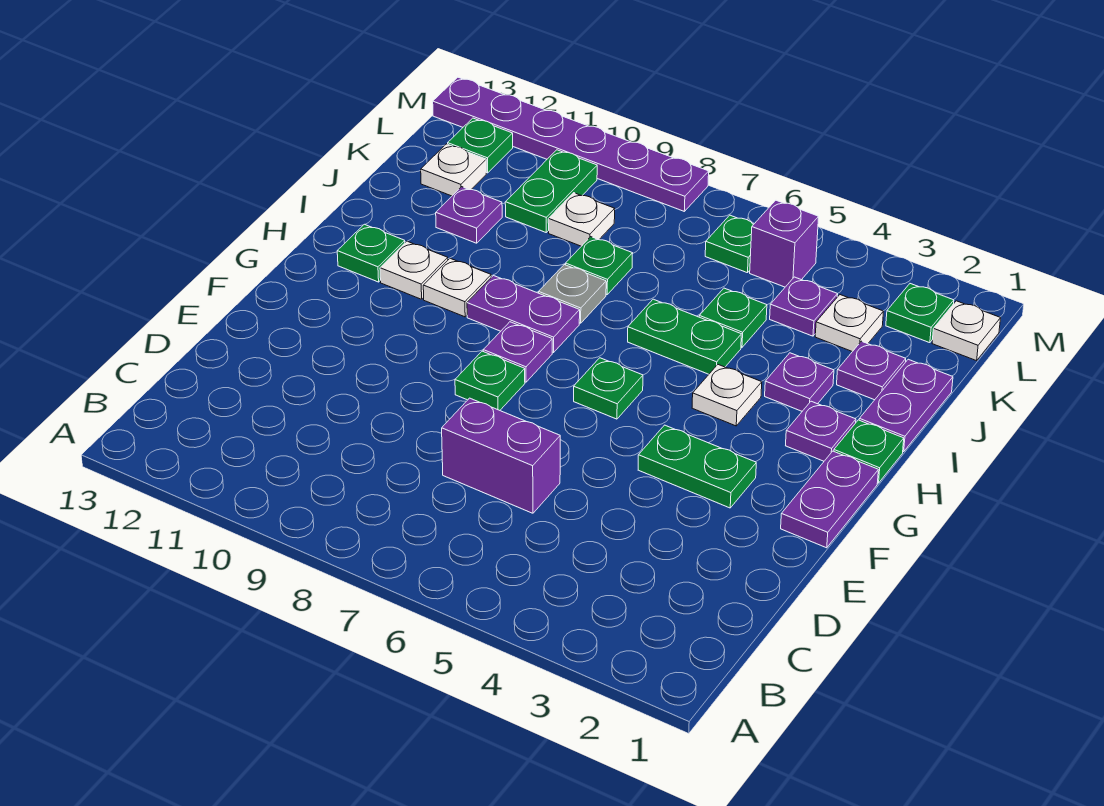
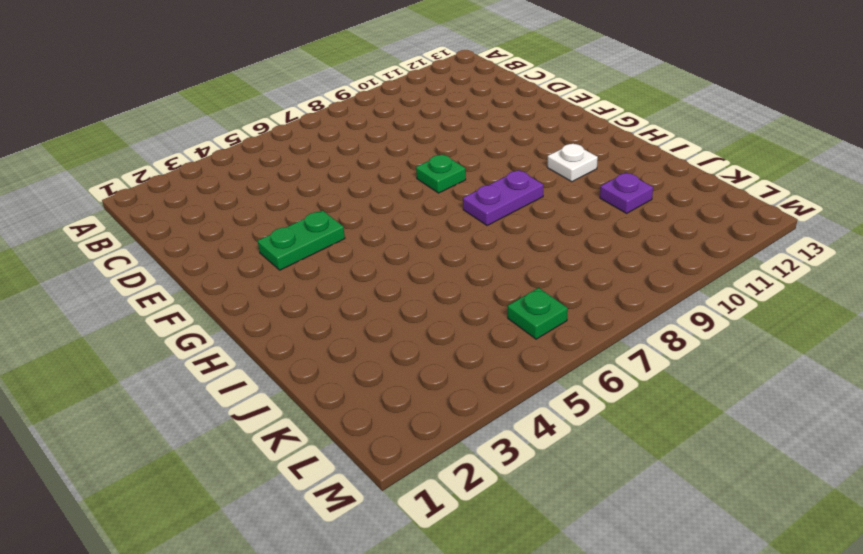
none -> purple 1x2 brick [442,398,560,513]
none -> purple 1x2 plate [781,451,878,548]
none -> green 1x1 plate [574,358,643,419]
none -> purple 1x1 plate [483,322,552,382]

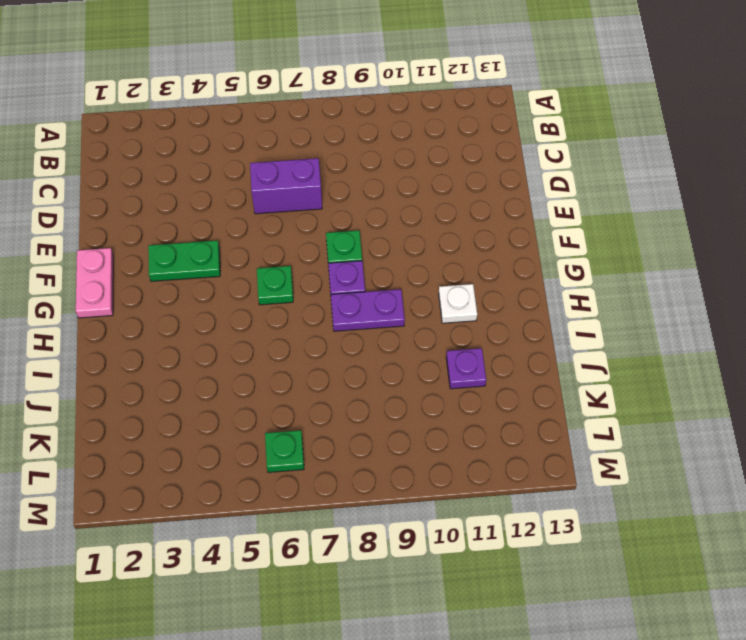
pink 1x2 plate [76,248,113,318] -> purple 1x2 plate [781,451,878,548]
none -> green 1x1 plate [834,420,904,483]
none -> purple 1x1 plate [786,401,856,461]
none -> white 1x1 plate [692,365,762,426]
none -> white 1x1 plate [423,258,491,317]

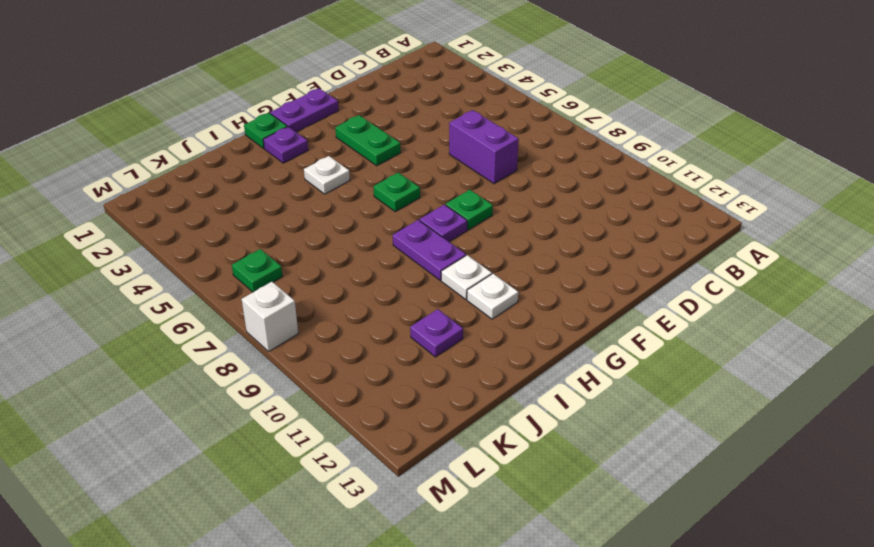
white 1x1 brick [242,282,298,351] -> purple 1x6 plate [433,77,709,211]
none -> green 1x1 plate [337,224,405,282]
none -> purple 1x2 plate [859,359,953,452]
none -> purple 1x1 plate [765,353,834,411]
none -> green 1x2 plate [628,299,741,374]

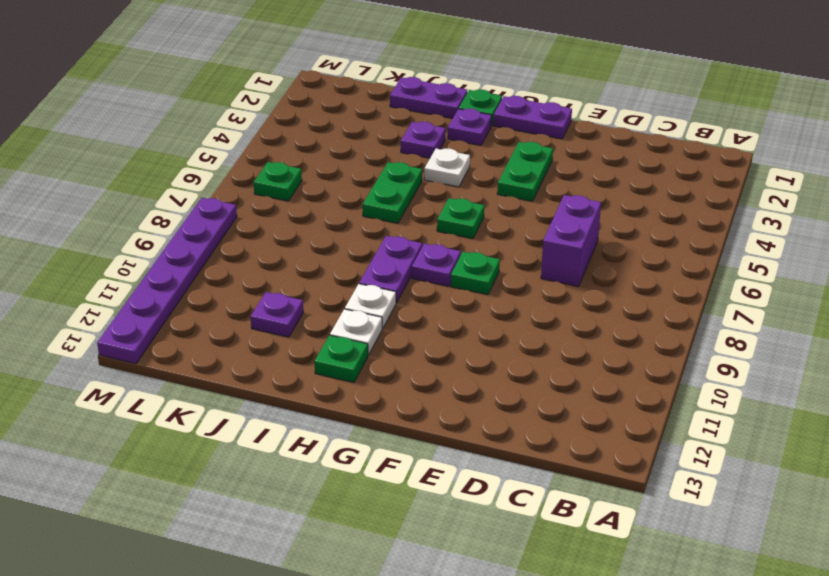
none -> grey 1x1 plate [539,265,606,323]
none -> purple 1x1 plate [837,341,906,400]
none -> green 1x1 plate [699,288,767,348]
none -> green 1x1 plate [566,237,633,294]

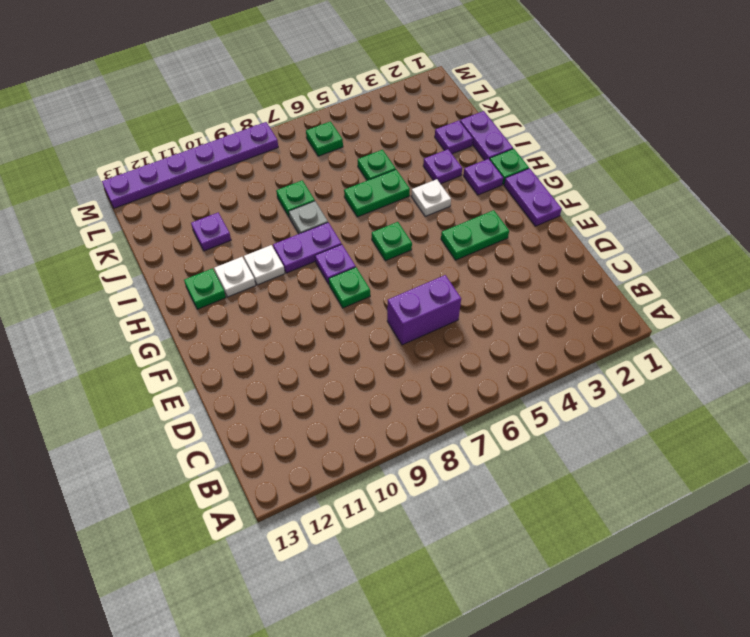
none -> white 1x1 plate [815,295,884,352]
none -> purple 1x1 plate [770,277,838,336]
none -> white 1x1 plate [548,193,615,246]
none -> green 1x2 plate [505,150,597,232]

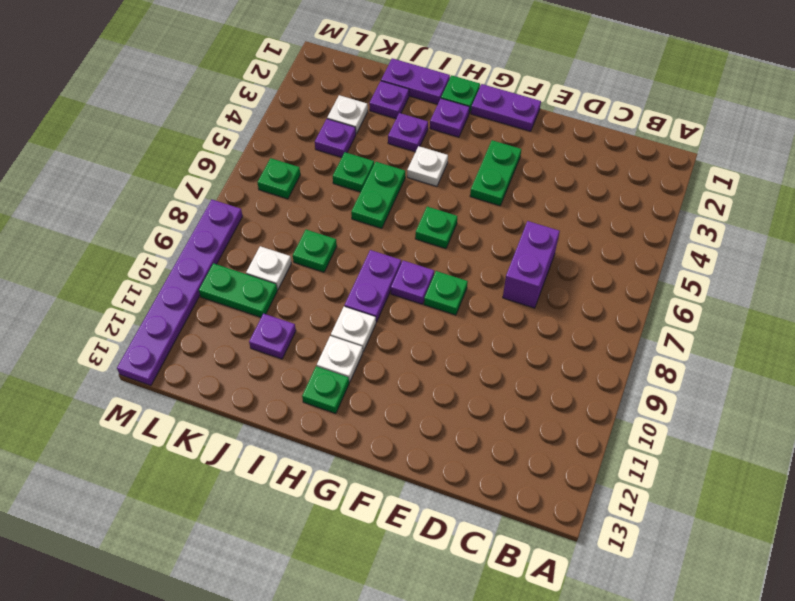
none -> grey 1x1 plate [539,265,606,323]
none -> white 1x1 plate [421,144,486,196]
none -> white 1x1 plate [932,301,1001,361]
none -> green 1x1 plate [886,284,954,343]

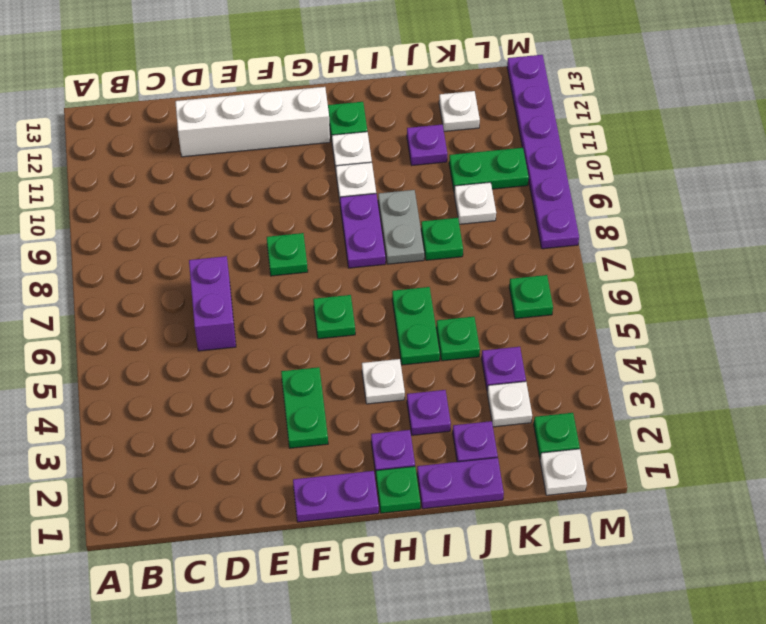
white 1x4 brick [175,87,330,157] -> none
grey 1x2 plate [378,190,424,264] -> grey 1x1 plate [539,265,606,323]
none -> purple 1x1 plate [483,322,552,382]
none -> purple 1x1 brick [750,200,819,287]
none -> green 1x1 plate [448,118,513,173]

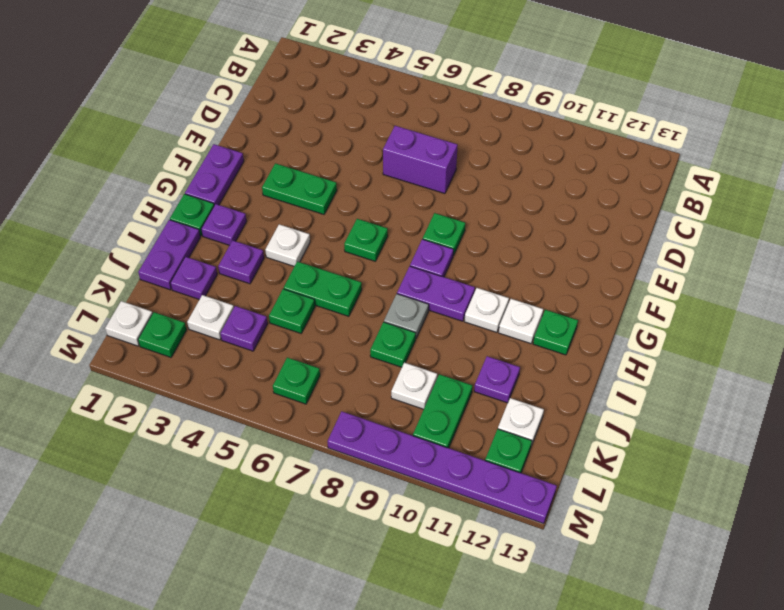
none -> purple 1x1 brick [750,200,819,287]

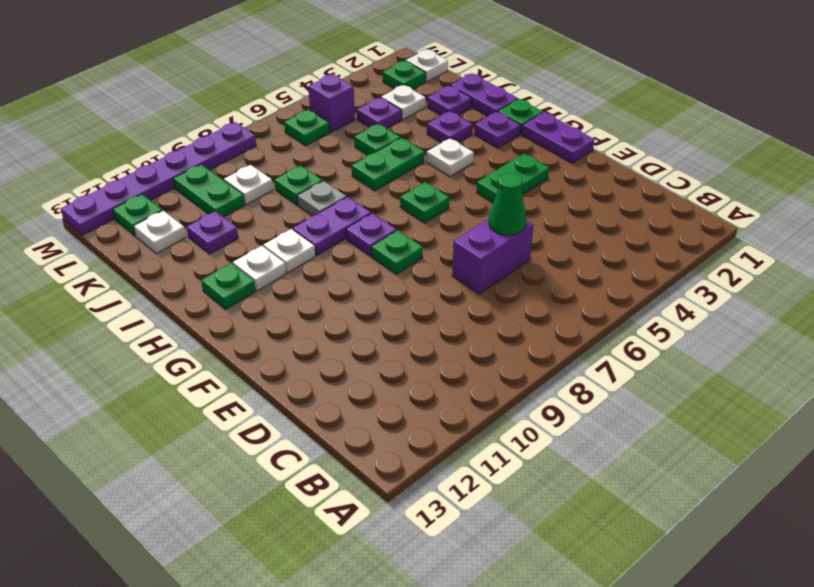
green 1x1 cone [489,173,526,235] -> none

